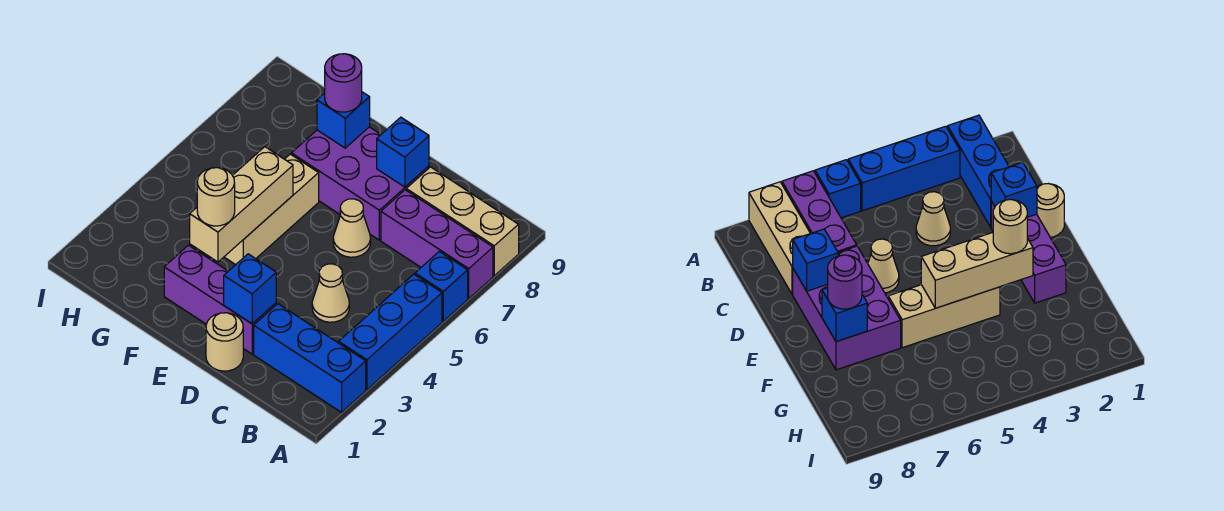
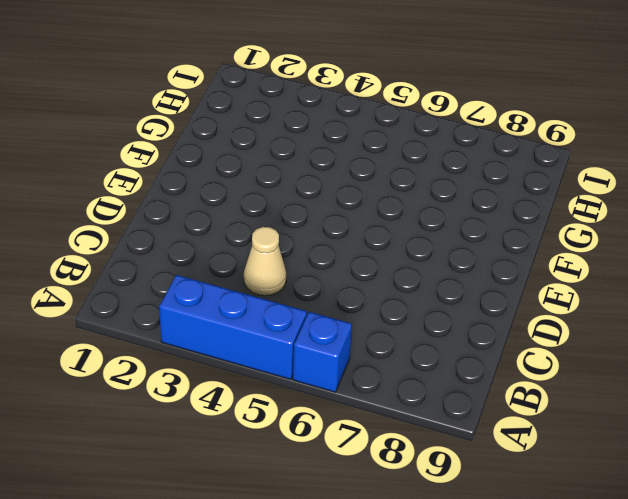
none -> blue 1x3 brick [254,304,366,412]
none -> purple 1x3 brick [381,190,493,298]
none -> tan 1x3 brick [406,167,519,276]

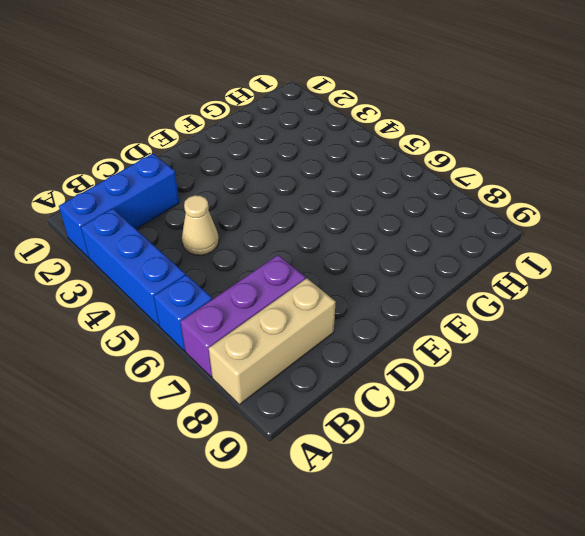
none -> tan 1x1 round brick [206,313,243,371]
none -> purple 1x3 brick [164,245,276,354]
none -> tan 1x1 cone [333,199,371,257]

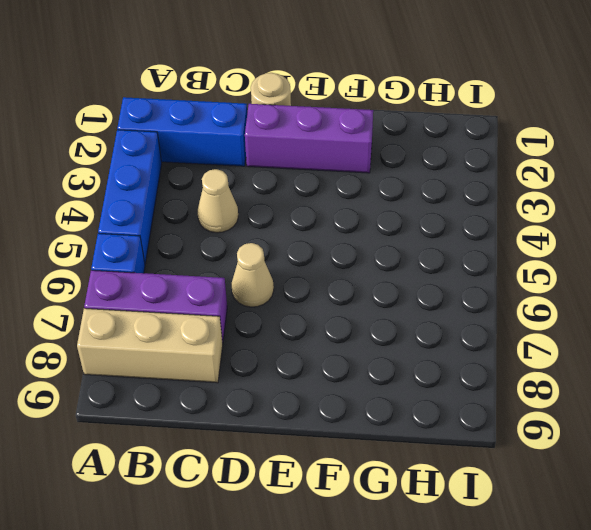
none -> purple 2x3 brick [291,127,429,240]
none -> tan 1x3 brick [224,154,319,265]
none -> blue 1x1 brick [224,254,276,324]

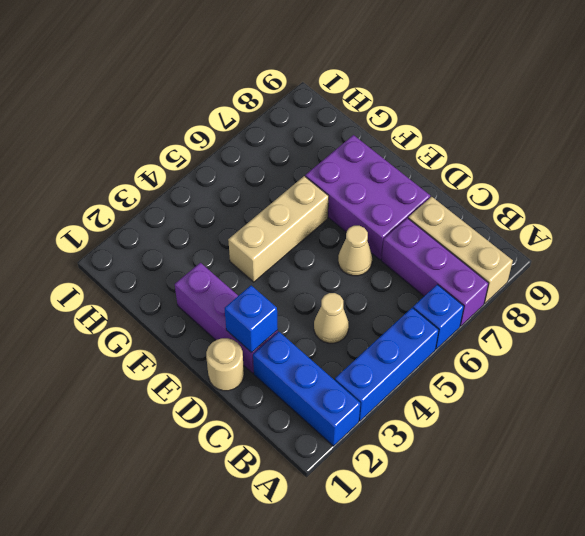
none -> blue 1x1 brick [377,117,429,187]
none -> tan 1x3 brick [190,147,293,262]
none -> blue 1x1 brick [317,92,370,148]

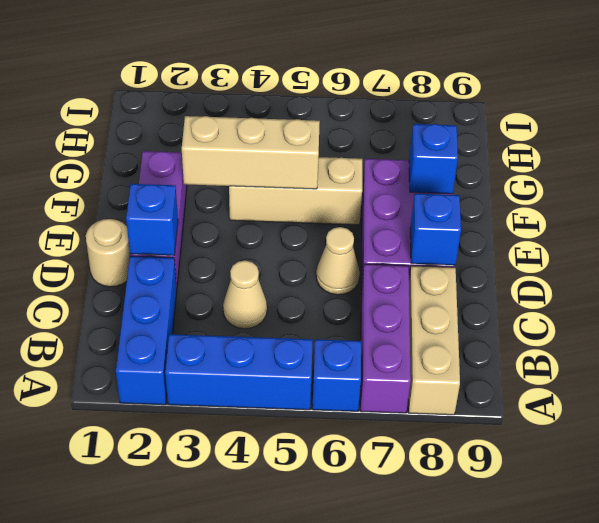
none -> tan 1x1 round brick [197,168,235,226]
none -> purple 1x1 round brick [325,54,362,112]

